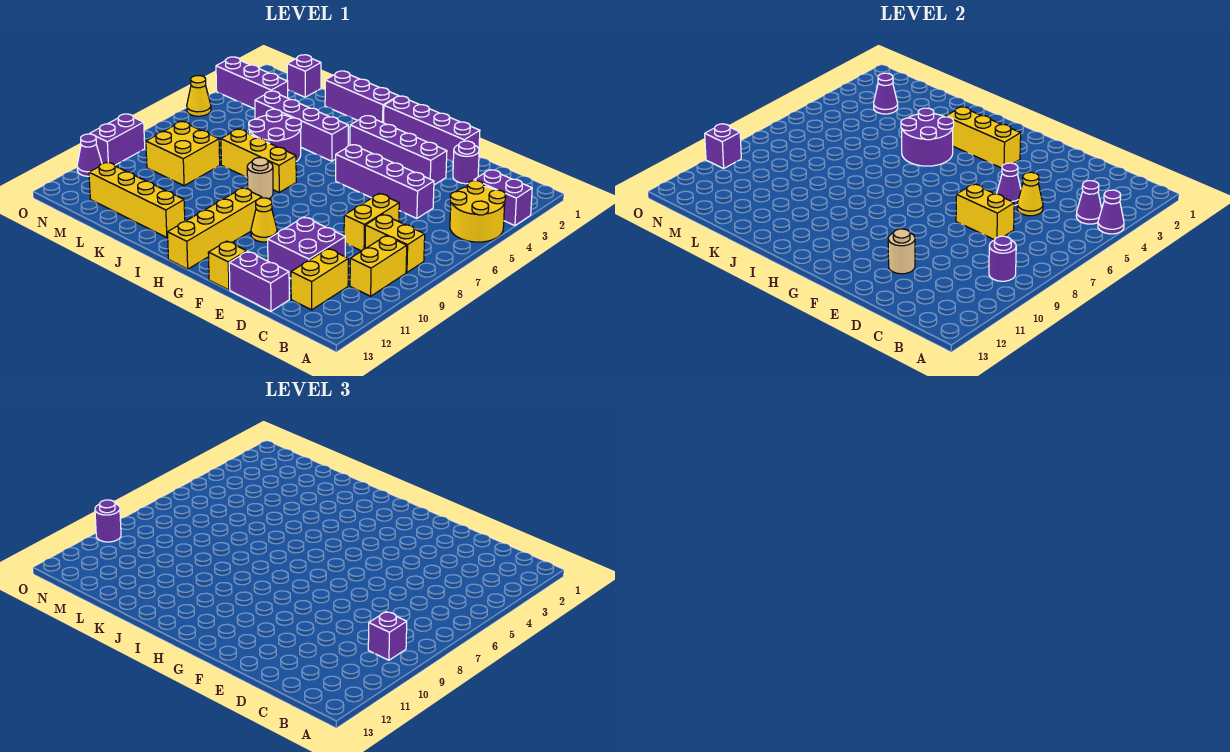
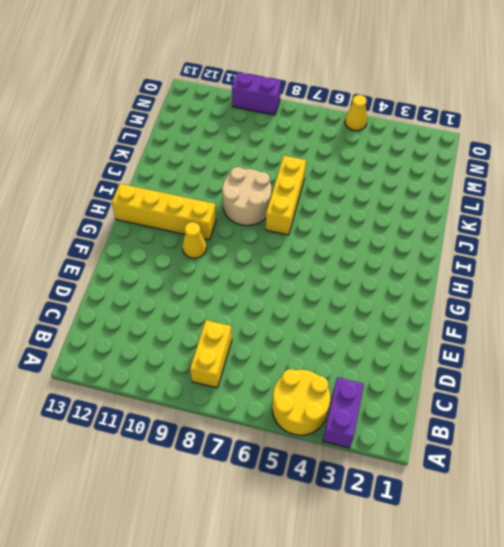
tan 2x2 round brick [222,167,272,226] -> tan 1x1 round brick [247,158,273,199]
none -> yellow 1x2 brick [350,236,407,296]
none -> yellow 1x2 brick [291,249,348,310]
none -> purple 1x1 round brick [453,141,479,184]
none -> purple 1x4 brick [336,145,434,218]

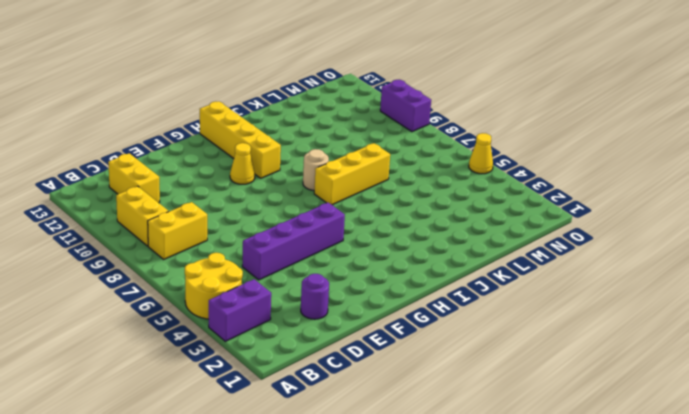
none -> yellow 1x2 brick [344,194,399,251]
none -> purple 2x2 brick [268,217,345,278]
none -> purple 1x2 brick [229,251,289,311]
none -> purple 1x4 brick [384,96,480,162]

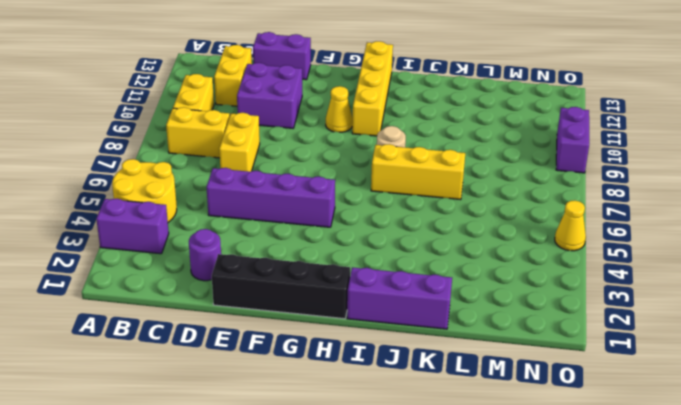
black 1x4 brick [212,254,350,319] -> purple 1x4 brick [384,96,480,162]
none -> purple 1x4 brick [350,116,447,185]
none -> yellow 1x1 brick [208,241,247,290]
none -> purple 1x4 brick [255,91,348,161]
none -> purple 2x2 round brick [249,109,301,161]

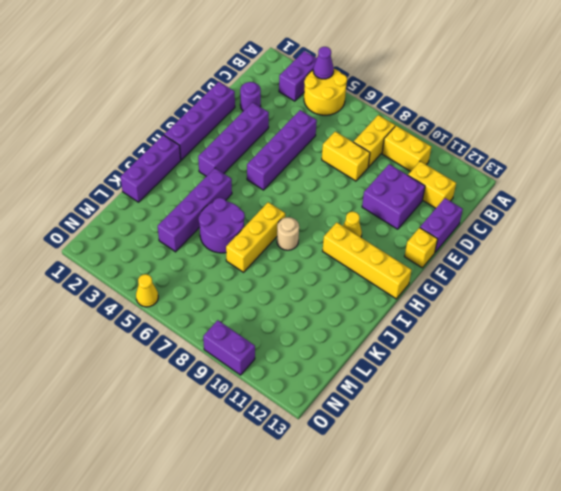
none -> yellow 1x4 brick [89,162,185,238]
none -> yellow 2x2 brick [146,122,220,186]
none -> purple 1x1 brick [287,55,321,97]
none -> purple 1x3 brick [216,57,288,109]

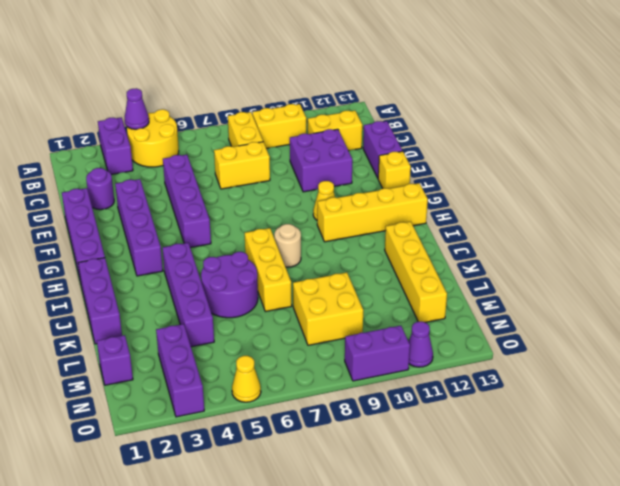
none -> purple 1x1 cone [1076,181,1102,224]
none -> purple 1x1 round brick [989,236,1016,281]
none -> yellow 1x1 cone [1017,172,1043,216]
none -> yellow 1x2 brick [956,184,1014,240]

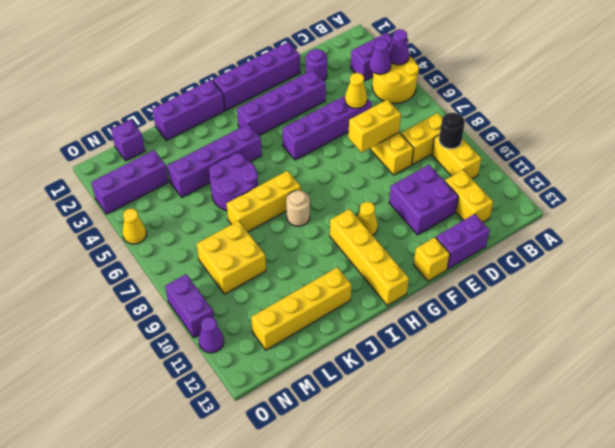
black 1x1 round brick [439,113,465,149] -> purple 1x1 round brick [989,236,1016,281]
none -> purple 1x1 cone [997,163,1021,206]
none -> tan 1x1 round brick [888,229,915,274]
none -> yellow 1x3 brick [945,107,1021,168]
none -> purple 2x2 round brick [901,108,954,166]

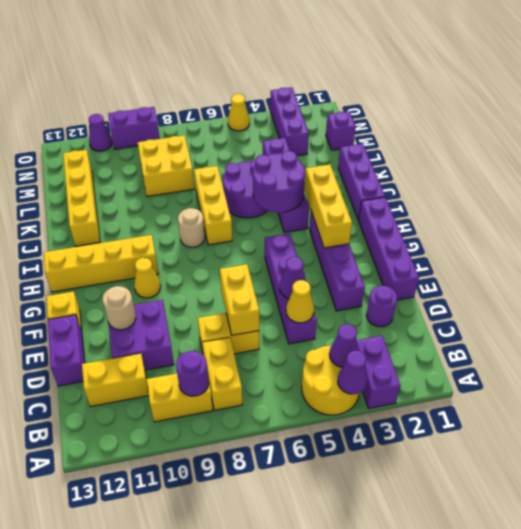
none -> purple 1x1 cone [874,73,898,114]
none -> purple 1x1 brick [705,124,741,168]
none -> purple 1x1 brick [368,612,407,660]
none -> purple 1x1 round brick [95,500,121,542]

